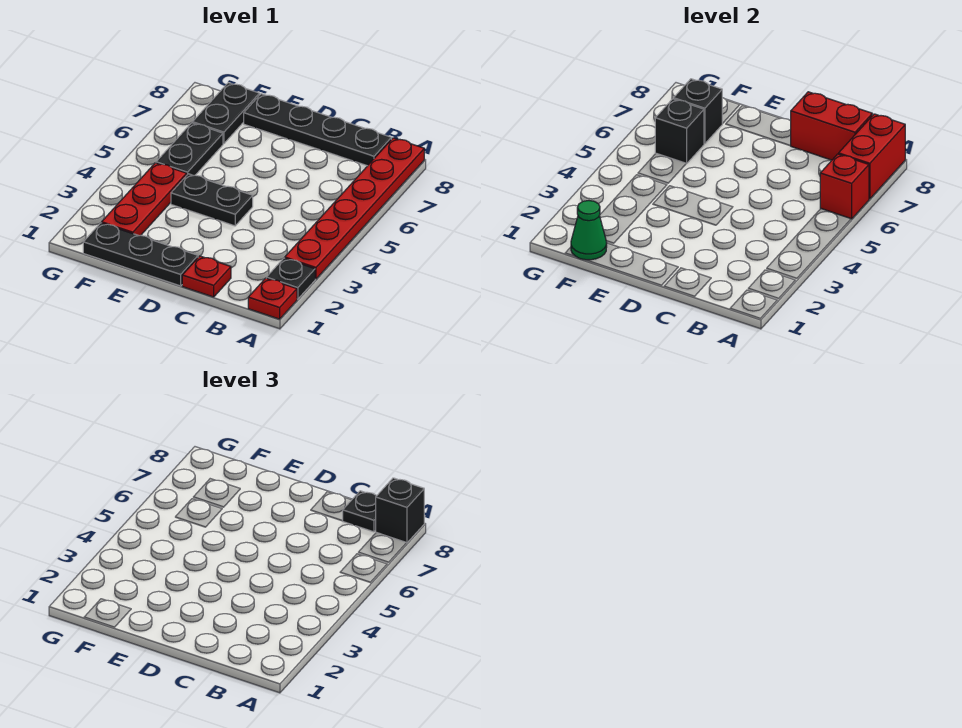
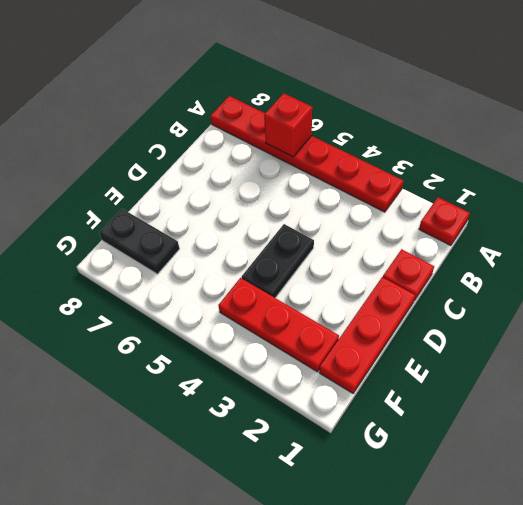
red 1x3 plate [319,277,415,393] -> black 1x3 plate [83,223,198,286]
none -> black 1x1 plate [266,258,315,299]
none -> black 1x4 plate [244,94,391,166]
none -> black 1x2 plate [156,123,223,176]

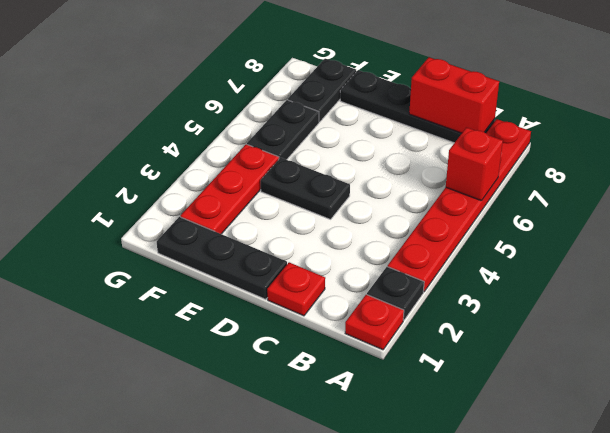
none -> red 1x2 brick [839,114,905,199]
none -> green 1x1 cone [571,200,607,260]
none -> black 1x1 brick [655,99,704,164]

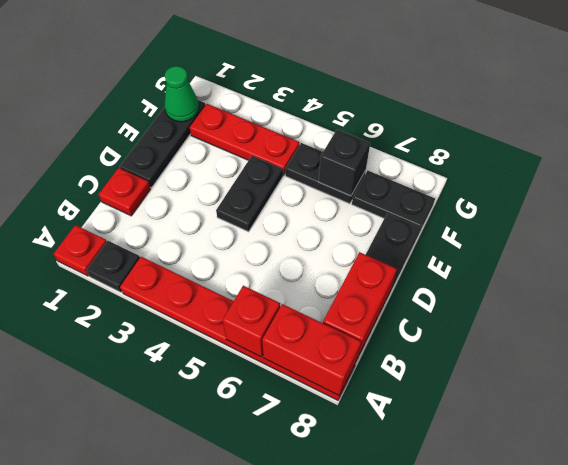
none -> black 1x1 brick [674,79,722,144]
none -> black 1x1 brick [376,478,424,543]
none -> black 1x1 plate [343,491,376,532]

